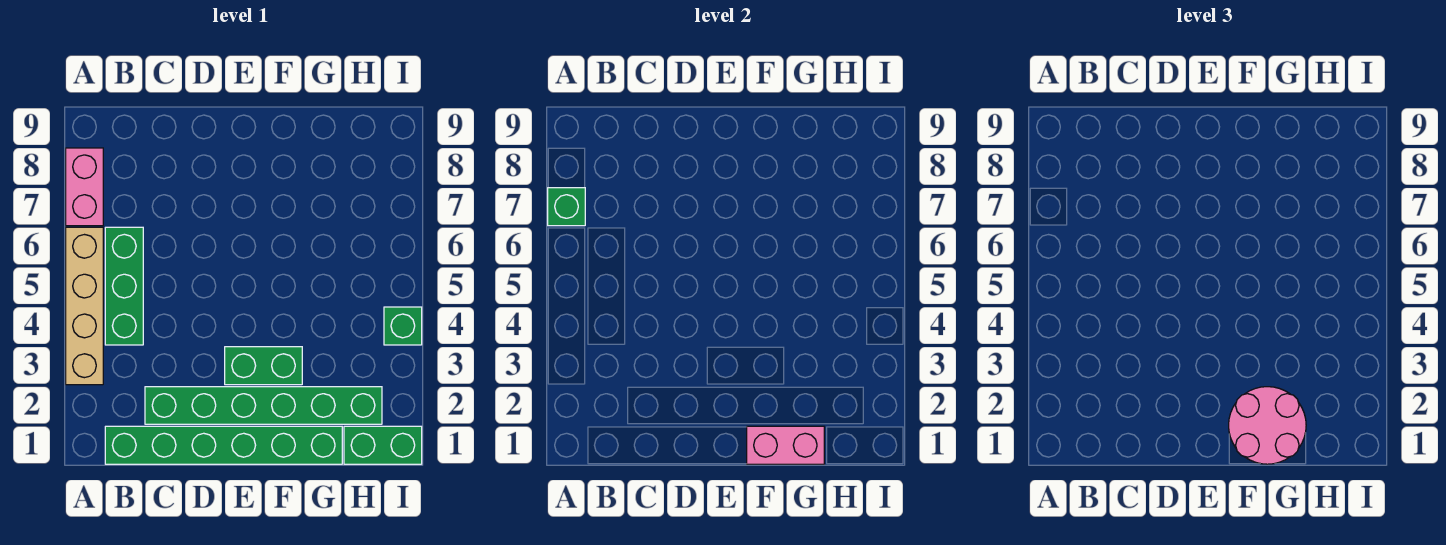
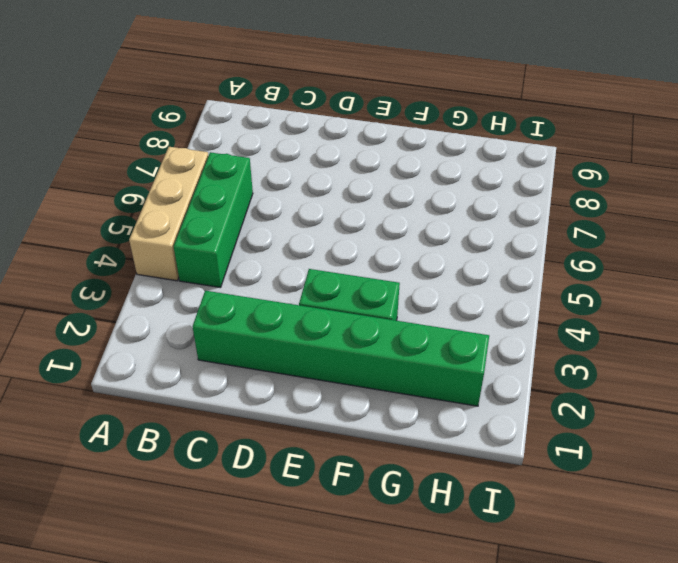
tan 1x3 brick [129,147,208,281] -> tan 1x4 brick [66,227,103,385]
none -> pink 1x2 brick [66,148,103,226]
none -> green 1x6 brick [105,426,342,464]

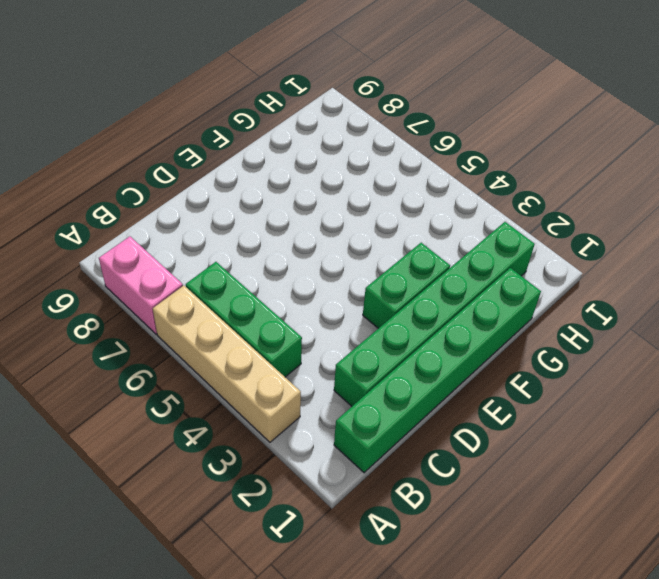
none -> green 1x2 brick [344,426,422,464]
none -> green 1x1 brick [384,307,422,345]

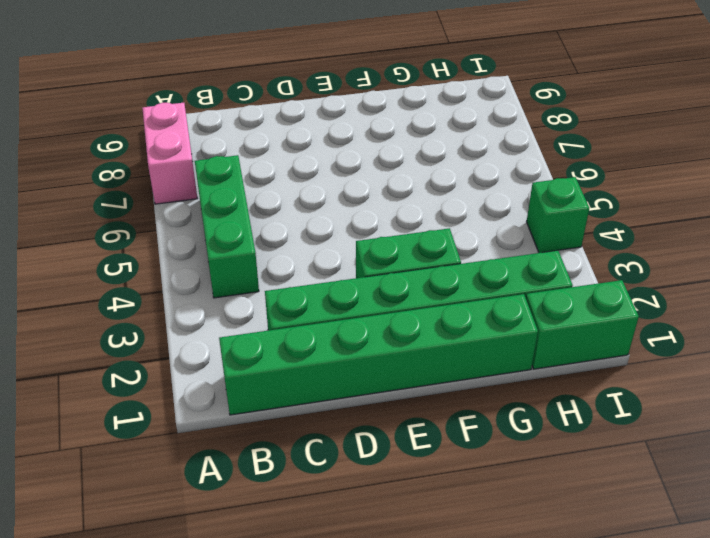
none -> tan 1x4 brick [66,227,103,385]
none -> green 1x1 brick [548,188,585,226]

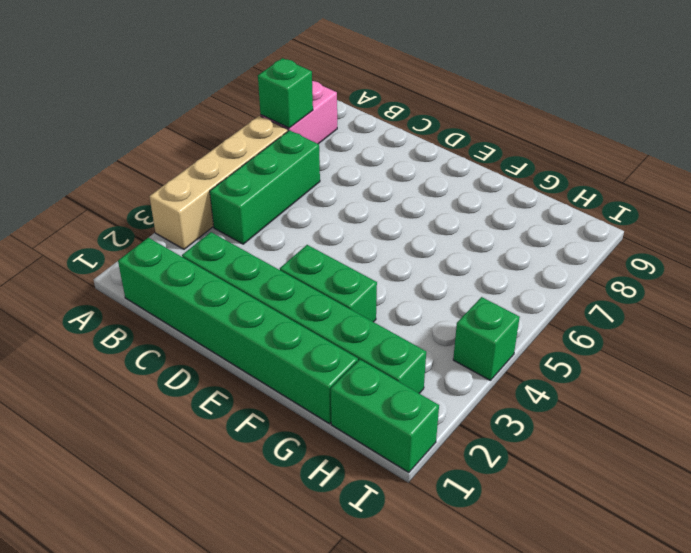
none -> pink 1x2 brick [747,426,824,464]
none -> pink 2x2 round brick [1229,387,1306,464]

